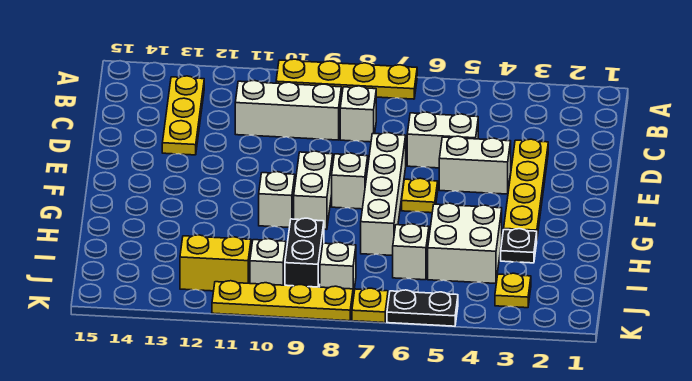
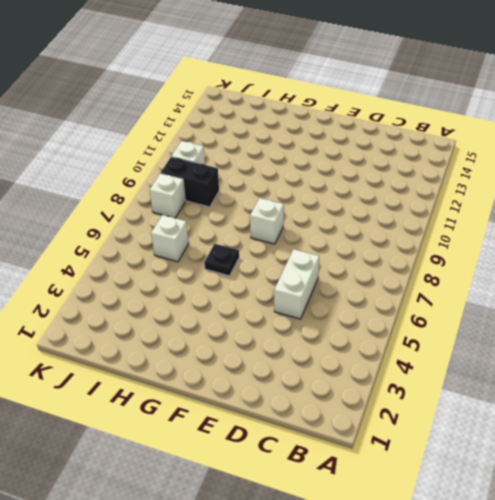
black 1x1 plate [204,244,239,276] -> black 1x1 plate moved to [501,229,537,263]
none -> yellow 1x4 plate [276,59,417,99]
none -> yellow 1x3 plate [162,76,204,155]
none -> white 1x1 brick [340,86,376,142]

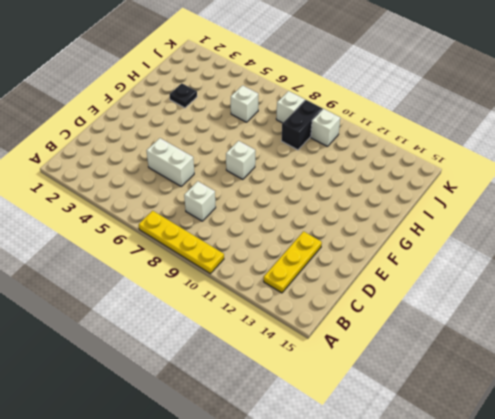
none -> white 1x3 brick [235,80,341,140]
none -> yellow 1x4 plate [504,139,548,236]
none -> white 1x2 brick [439,136,511,194]

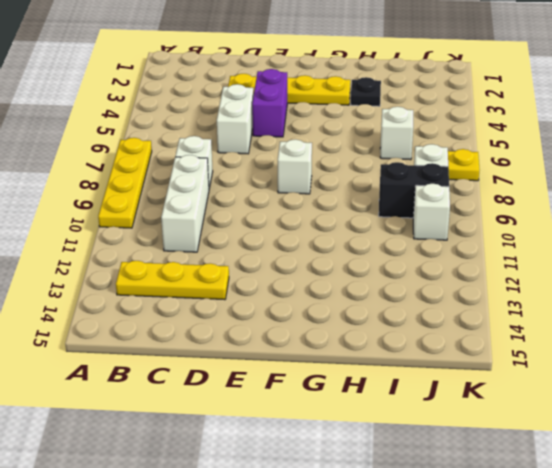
purple 1x2 brick [252,69,287,137] -> white 1x2 brick [439,136,511,194]
none -> white 1x4 brick [361,133,406,256]
none -> yellow 1x1 plate [402,178,438,213]
none -> white 1x2 brick [294,151,333,230]

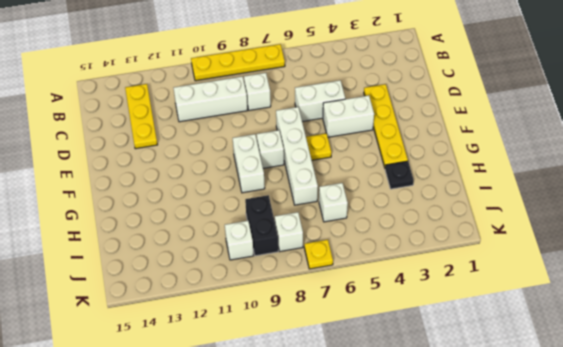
none -> white 1x1 brick [259,172,295,228]
none -> white 2x2 brick [428,203,502,283]
none -> yellow 1x1 plate [495,273,531,308]

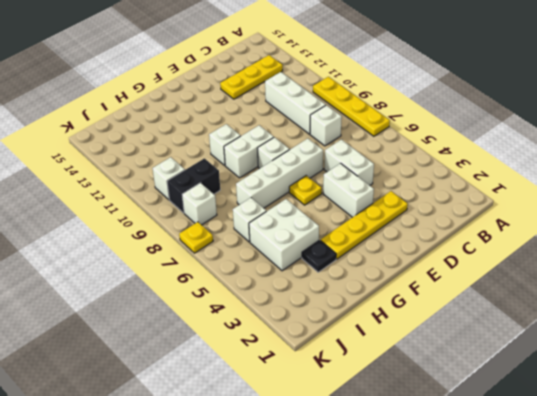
none -> yellow 1x1 plate [495,273,531,308]
none -> yellow 1x2 brick [180,235,251,291]
none -> black 1x2 plate [387,290,458,326]

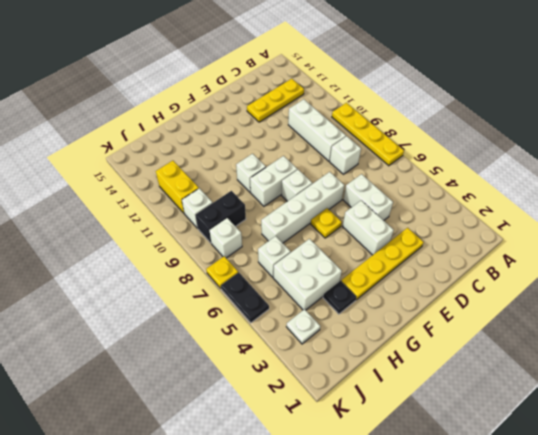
white 1x1 plate [286,309,320,344] -> yellow 1x1 plate [495,273,531,308]
none -> yellow 1x4 plate [212,281,353,321]

